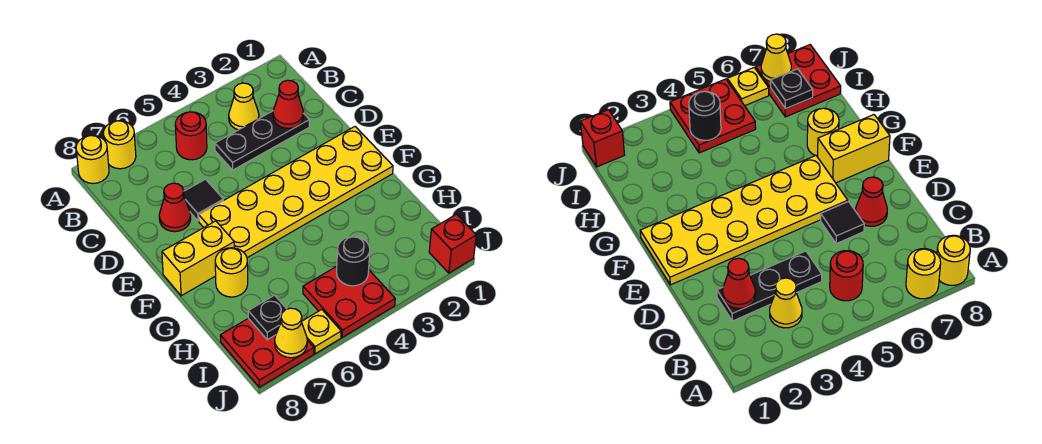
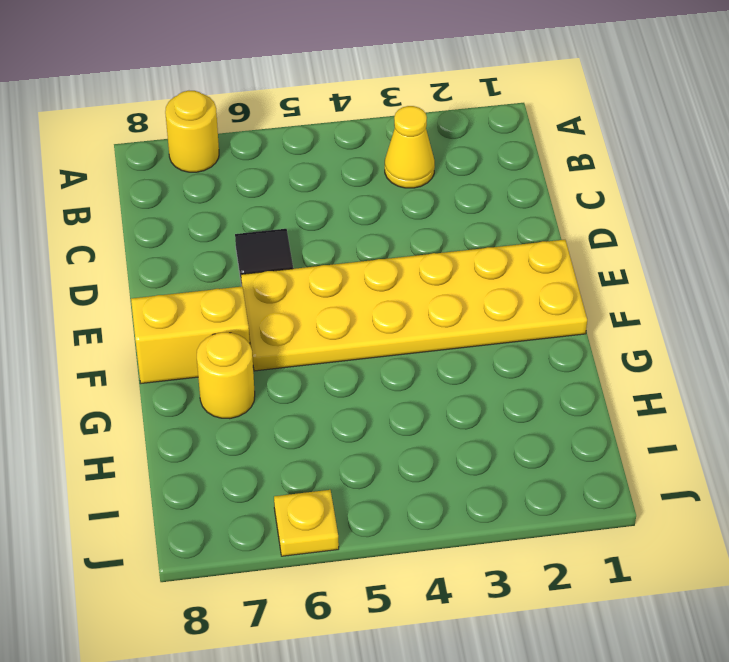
none -> yellow 1x1 round brick [76,135,109,183]
none -> red 1x1 round brick [175,112,207,160]
none -> black 1x3 plate [215,111,309,170]

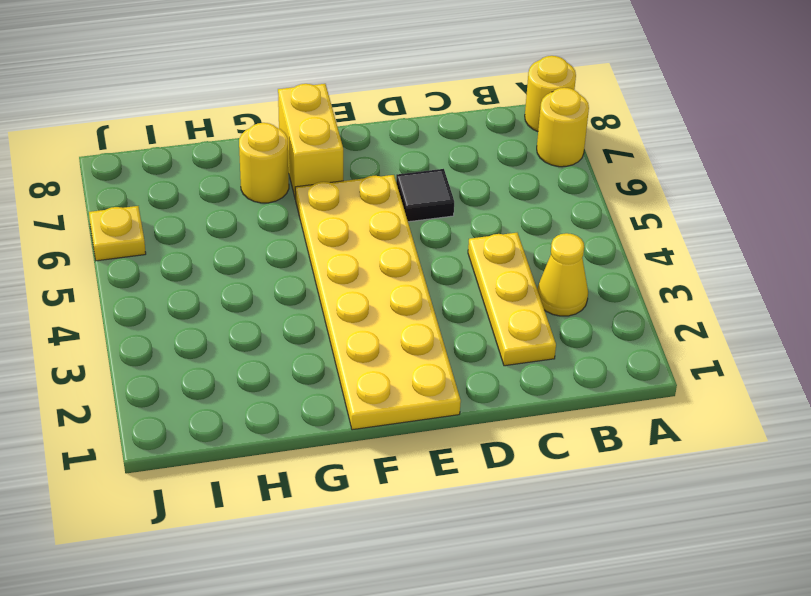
yellow 1x3 plate [468,233,556,366] -> black 1x3 plate [215,111,309,170]
none -> red 1x1 round brick [175,112,207,160]
none -> red 1x1 cone [159,183,191,232]
none -> red 2x2 plate [303,266,395,337]

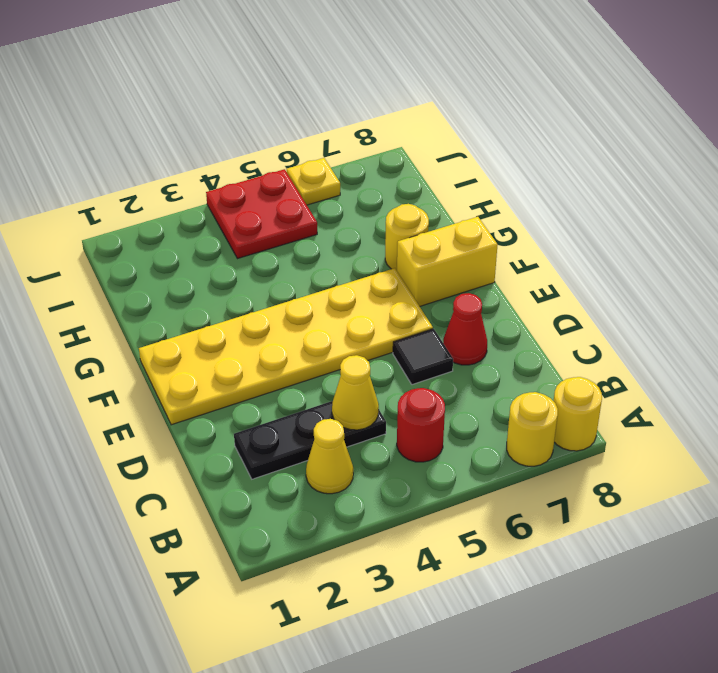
yellow 1x1 cone [332,355,379,430] -> yellow 1x1 cone moved to [275,308,307,358]
none -> red 2x2 plate [220,318,314,387]
none -> red 1x1 brick [429,214,476,273]
none -> red 1x1 cone [273,80,303,128]

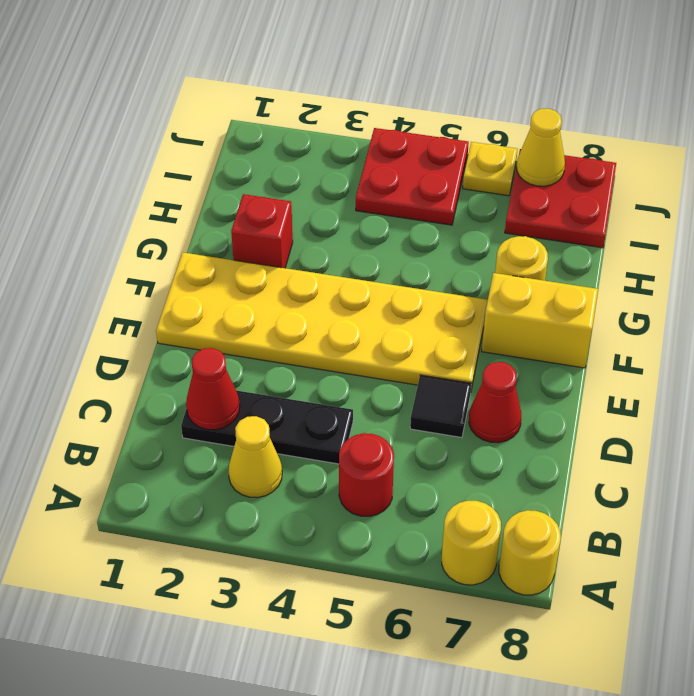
red 1x1 brick [231,194,293,268] -> red 1x1 brick moved to [429,214,476,273]
none -> black 1x1 round brick [337,236,370,286]
none -> black 1x1 plate [248,295,286,340]

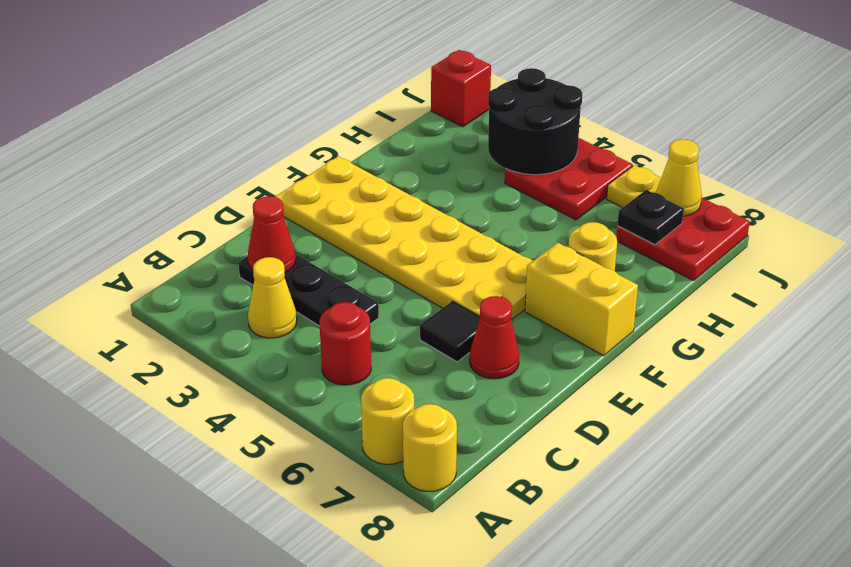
black 2x2 round brick [488,68,582,175] -> black 1x1 round brick [337,236,370,286]

